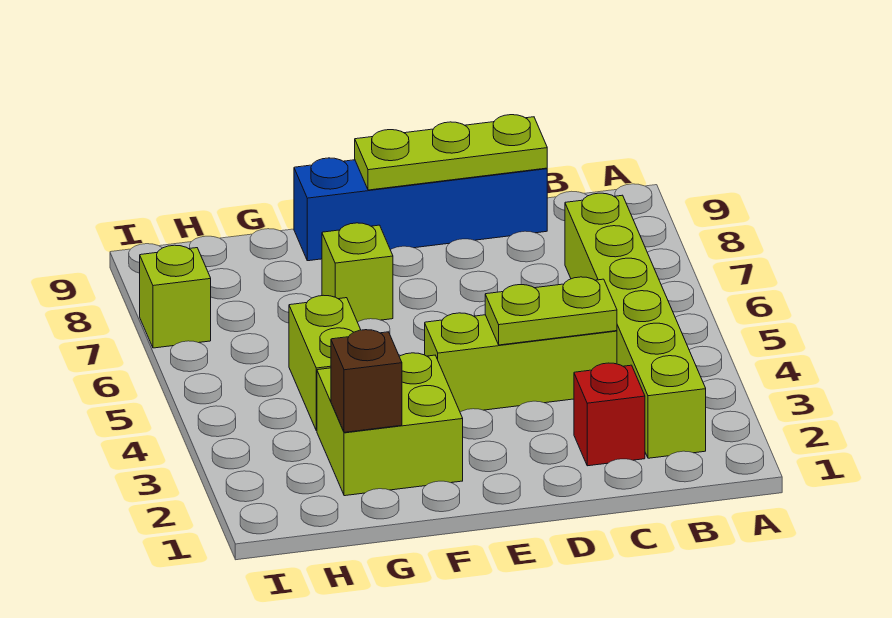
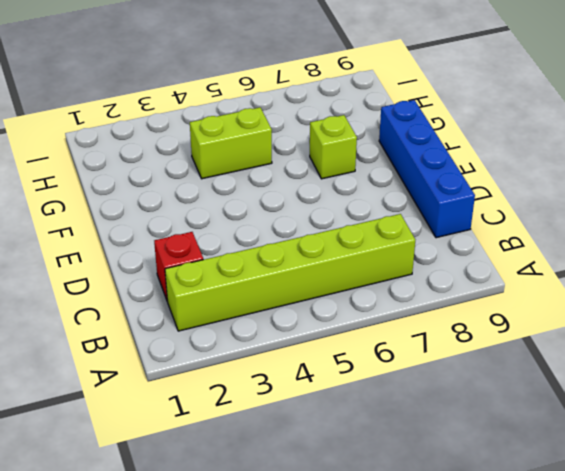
none -> lime 1x3 brick [425,313,617,412]
none -> lime 2x2 brick [317,353,463,496]

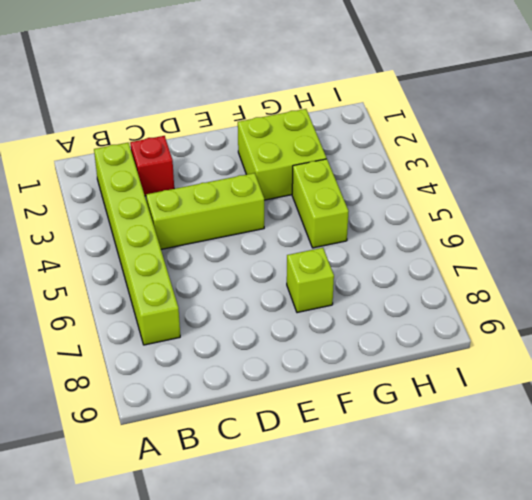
none -> blue 1x4 brick [294,158,547,261]
none -> lime 1x1 brick [140,245,211,348]

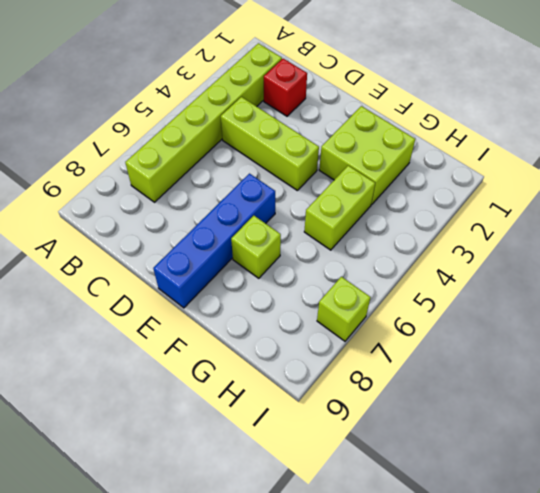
blue 1x4 brick [153,174,275,308] -> blue 1x4 brick turned to [294,158,547,261]
none -> lime 1x2 plate [485,277,617,345]
none -> lime 1x3 plate [355,115,547,190]

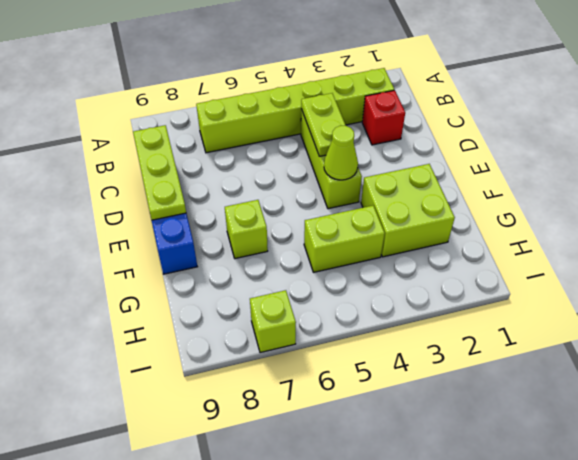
lime 1x1 cone [324,126,358,180] -> none
none -> brown 1x1 brick [331,330,402,432]

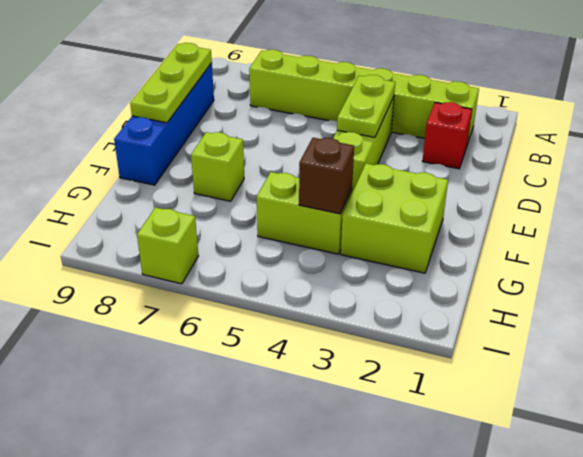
brown 1x1 brick [299,138,354,214] -> brown 1x1 brick moved to [331,330,402,432]

